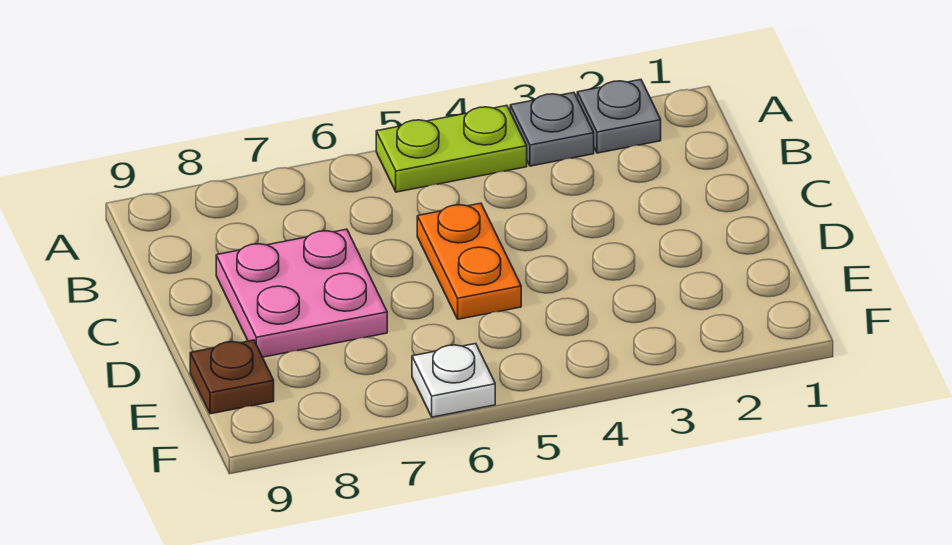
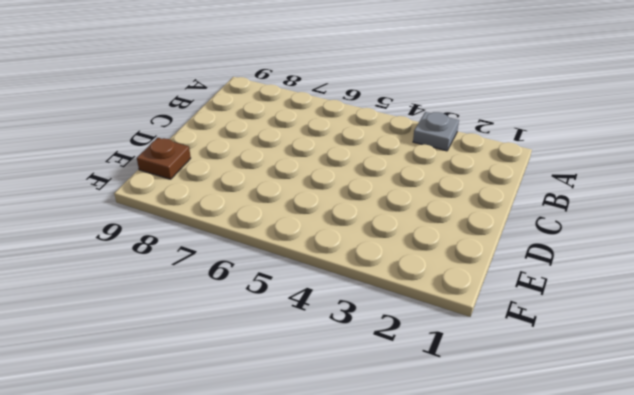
none -> grey 1x1 plate [577,80,661,153]
none -> lime 1x2 plate [376,106,527,192]

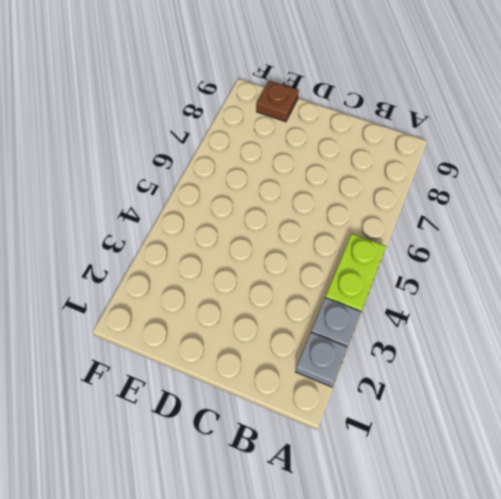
none -> orange 1x2 plate [417,203,521,319]
none -> pink 2x2 plate [216,229,387,357]

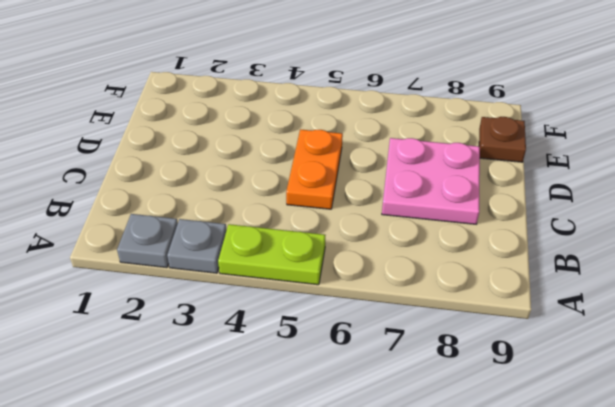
none -> white 1x1 plate [412,344,495,417]

